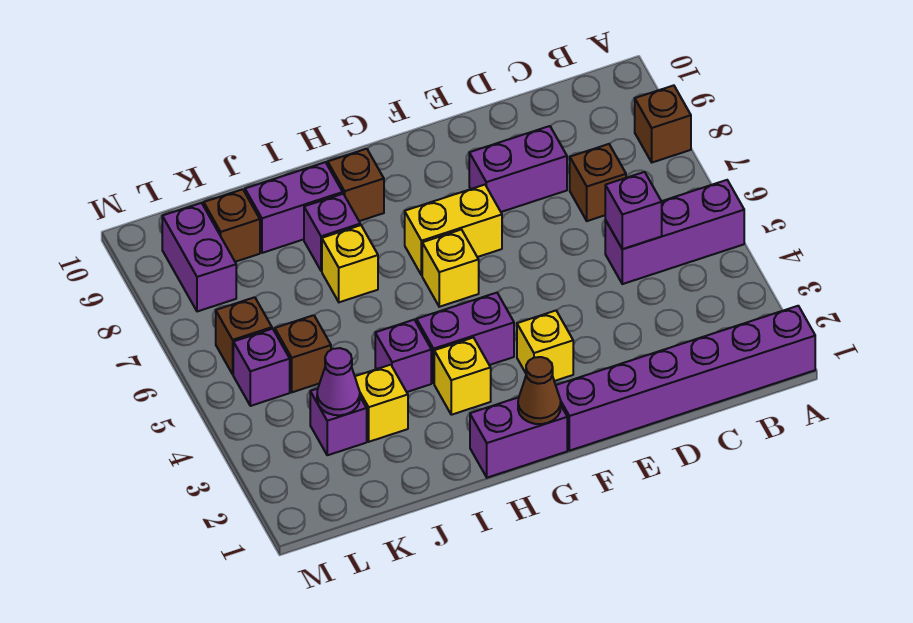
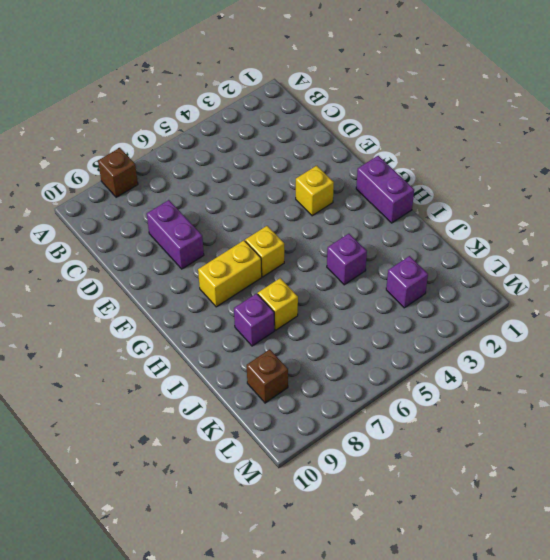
yellow 1x2 brick [198,240,262,307] -> yellow 1x2 brick turned to [405,185,502,275]
none -> purple 1x6 brick [556,306,815,451]
none -> purple 1x3 brick [605,180,744,284]
none -> brown 1x1 brick [570,144,626,221]

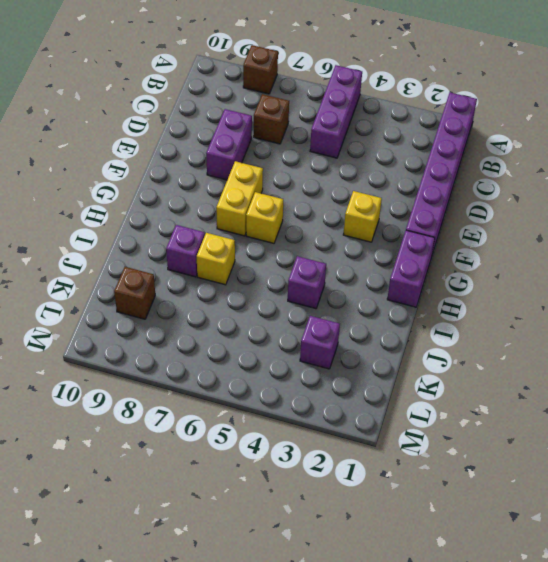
none -> purple 1x2 brick [417,293,514,383]
none -> yellow 1x1 brick [434,338,491,415]
none -> brown 1x1 brick [328,149,384,221]

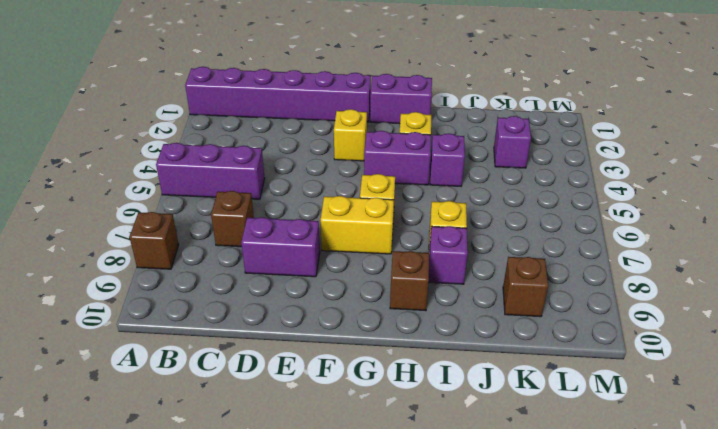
none -> purple 1x2 brick [245,162,343,253]
none -> yellow 1x1 brick [355,365,408,442]
none -> brown 1x1 brick [275,315,331,392]

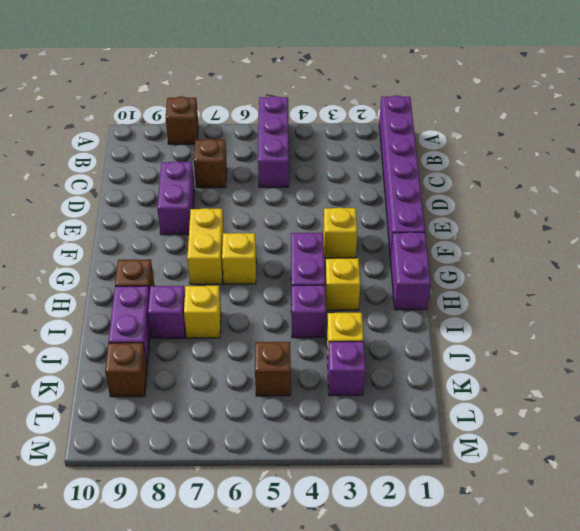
none -> purple 1x1 brick [233,329,290,406]
none -> brown 1x1 brick [216,297,272,374]
none -> purple 1x2 brick [162,203,236,312]

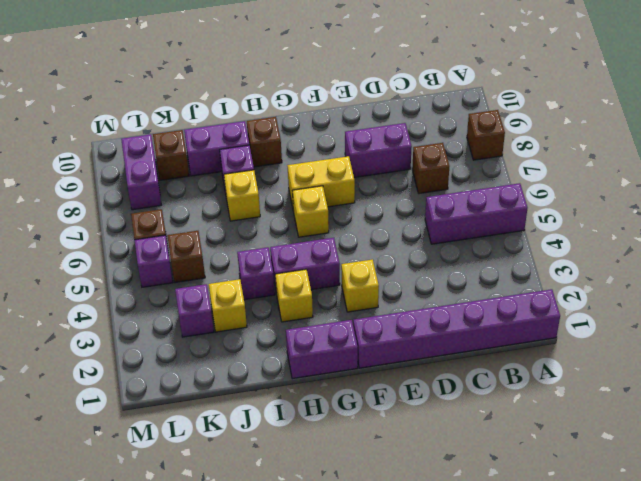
none -> purple 1x1 brick [605,172,662,249]
none -> brown 1x1 cone [518,357,561,424]
none -> purple 1x1 cone [317,348,360,415]

